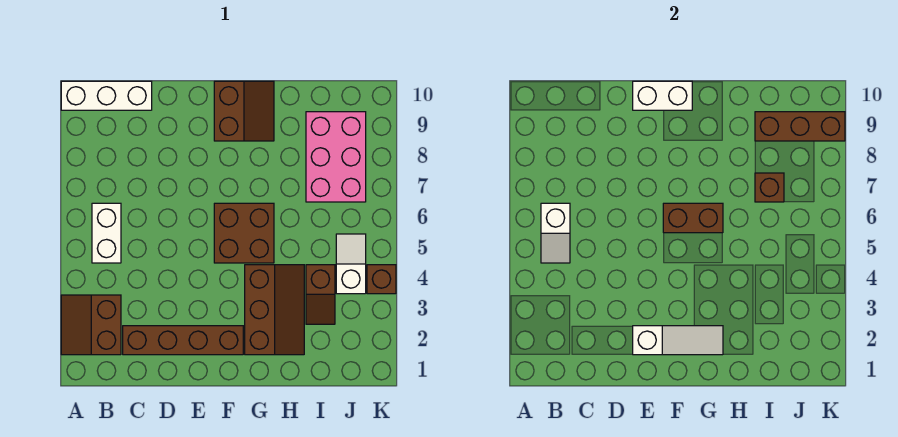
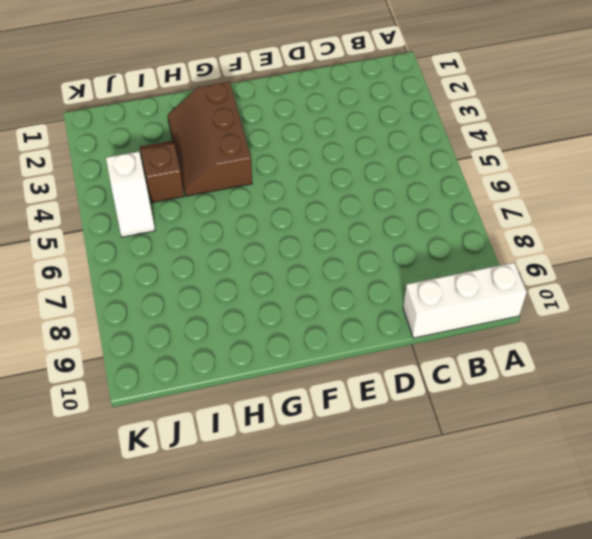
none -> brown 2x2 slope [61,295,121,355]
none -> white 1x2 brick [92,203,121,263]
none -> brown 1x4 brick [123,326,243,355]

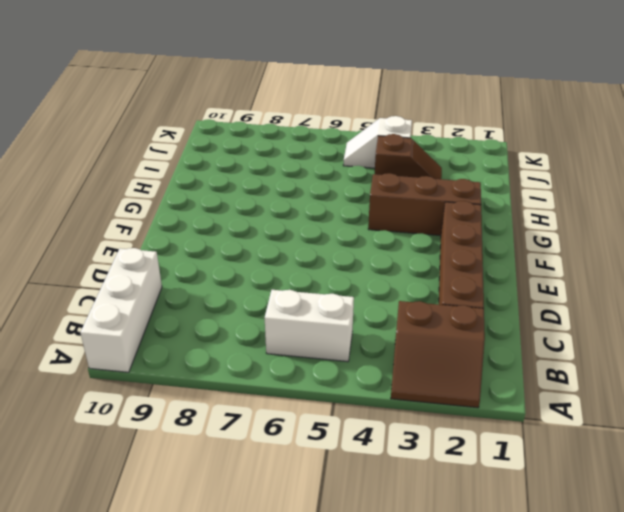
none -> brown 2x2 brick [214,203,274,263]
none -> brown 2x2 slope [214,81,274,141]
none -> pink 2x3 brick [306,112,366,202]

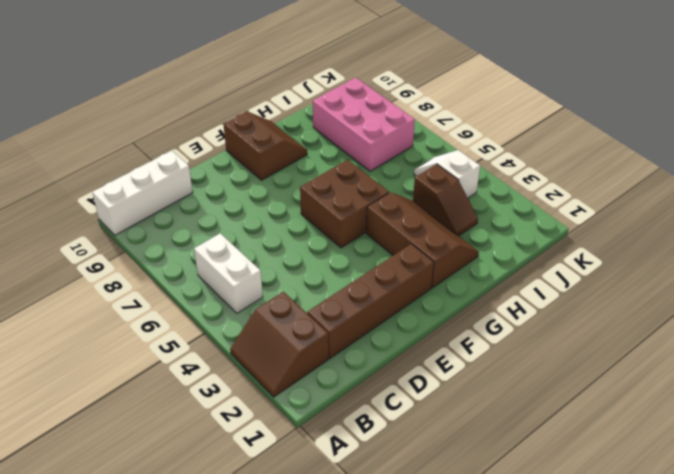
none -> brown 1x1 brick [367,265,396,294]
none -> white 1x2 slope [541,203,570,263]
none -> white 1x3 slope [633,326,723,355]

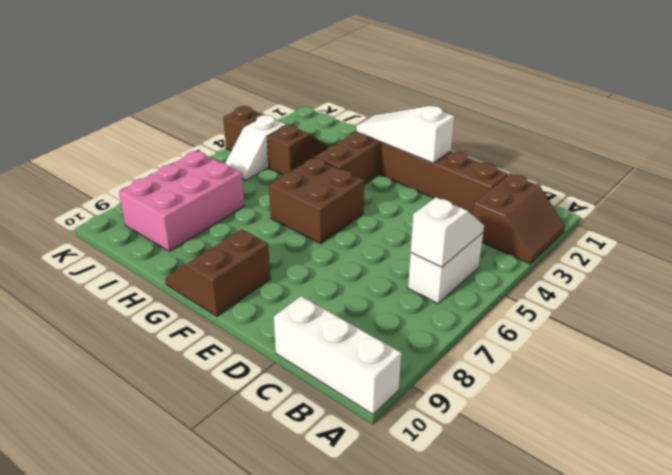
none -> white 1x2 brick [633,81,692,110]
none -> brown 1x2 brick [663,203,723,233]
none -> brown 1x1 brick [755,173,784,202]

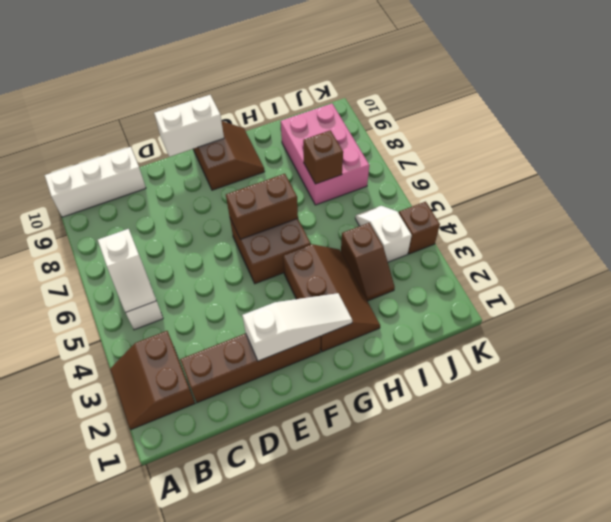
none -> brown 1x3 brick [755,112,845,141]

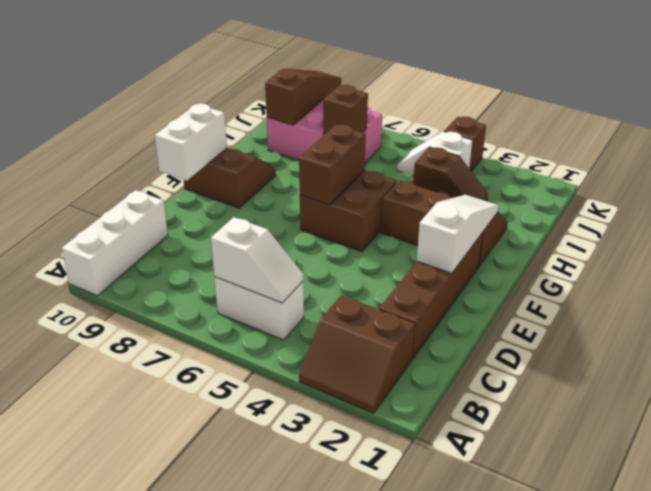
brown 1x3 slope [265,68,341,125] -> brown 1x3 brick [755,112,845,141]

